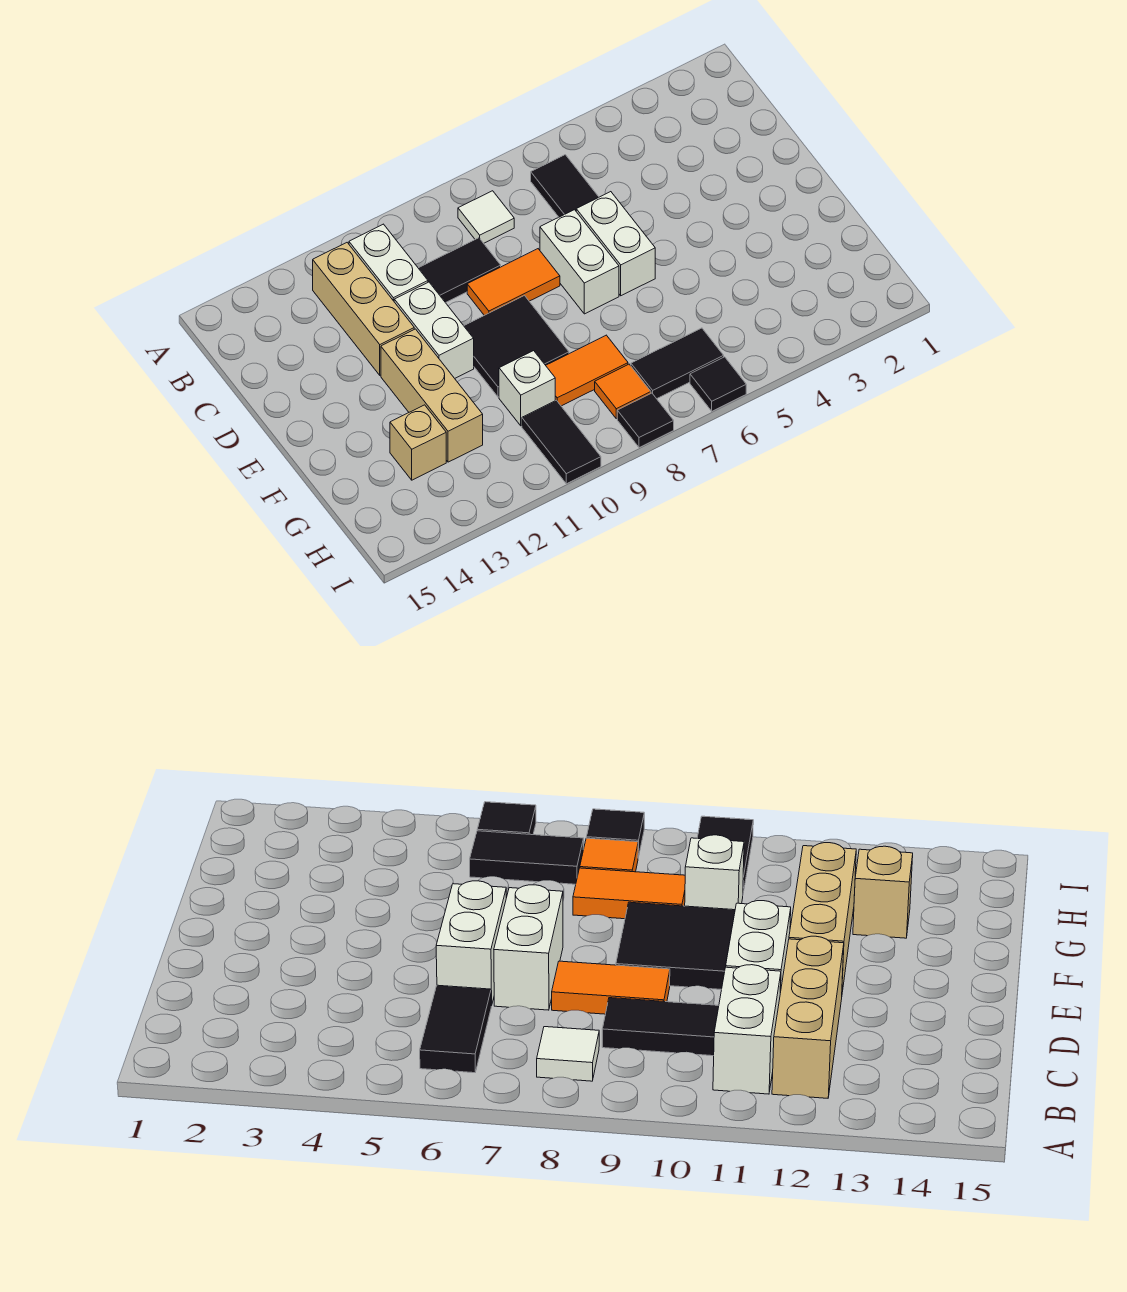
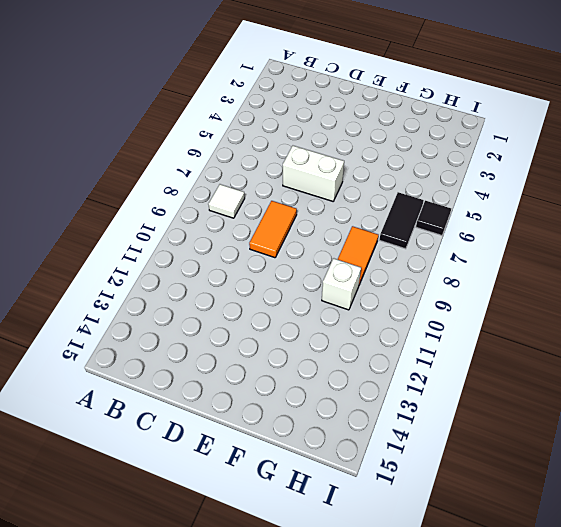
none -> black 1x2 tile [531,155,599,217]
none -> white 1x2 brick [349,224,428,301]
none -> tan 1x3 brick [313,243,414,375]

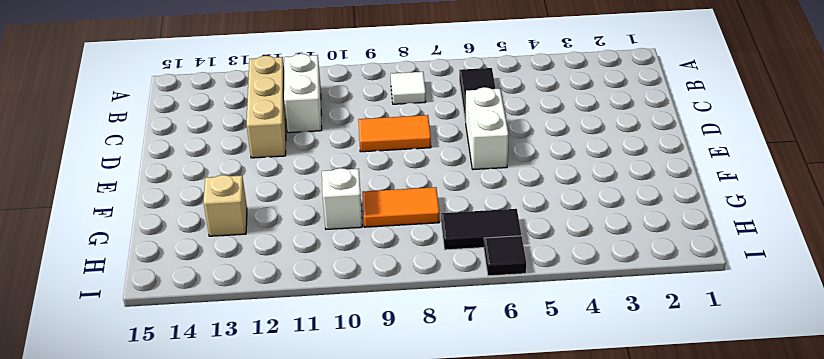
none -> black 1x2 tile [419,238,501,303]
none -> white 1x2 brick [540,210,619,314]
none -> white 1x2 brick [394,282,474,378]

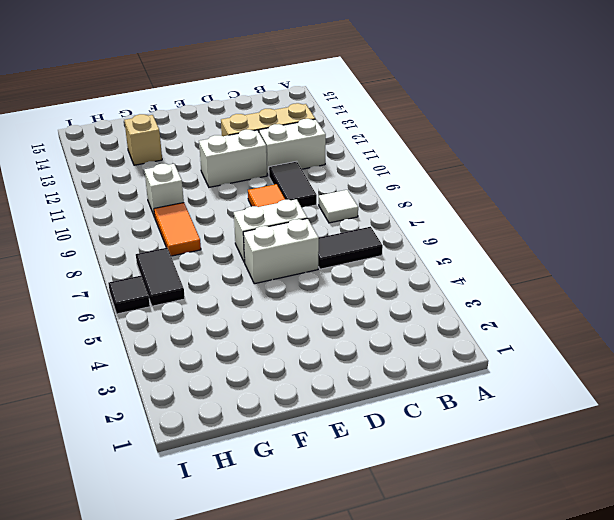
none -> black 2x2 tile [464,296,569,397]
none -> tan 1x3 brick [381,329,483,462]
none -> orange 1x1 tile [595,364,651,419]

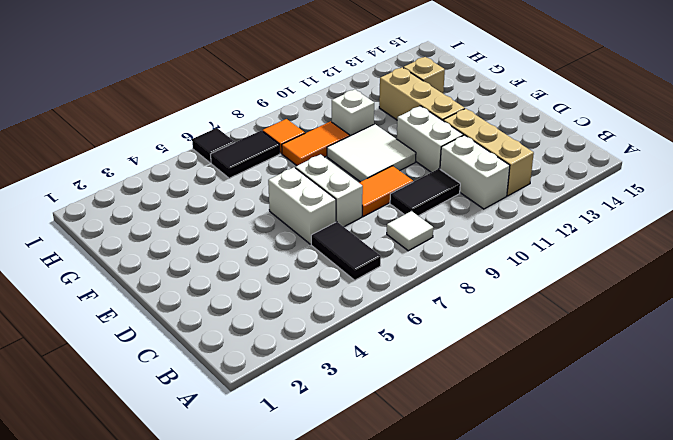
white 2x2 tile [327,124,416,182] -> black 2x2 tile [464,296,569,397]
none -> black 1x2 tile [522,400,601,484]
none -> black 1x1 tile [617,393,674,448]

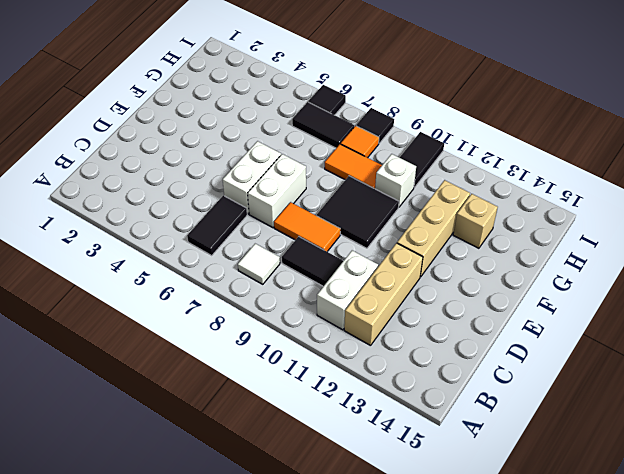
none -> white 1x2 brick [394,282,474,378]

